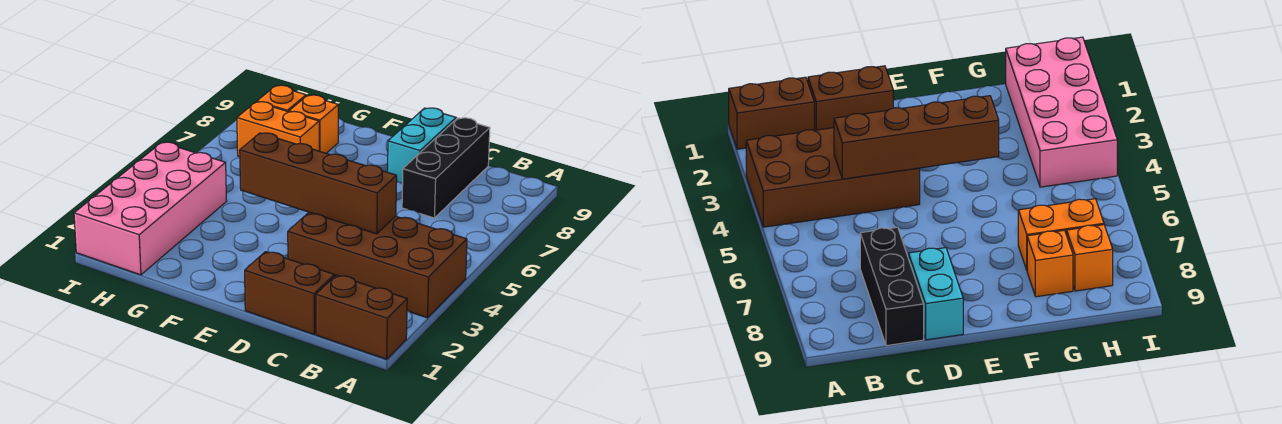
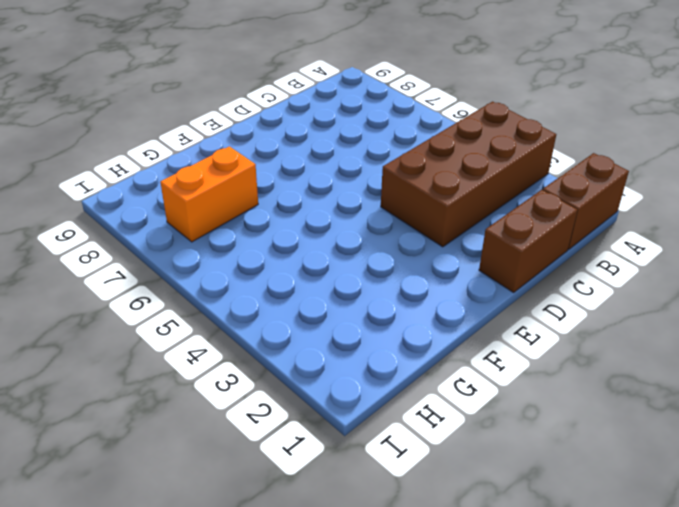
none -> black 1x3 brick [402,118,490,218]
none -> cyan 1x2 brick [388,108,456,184]

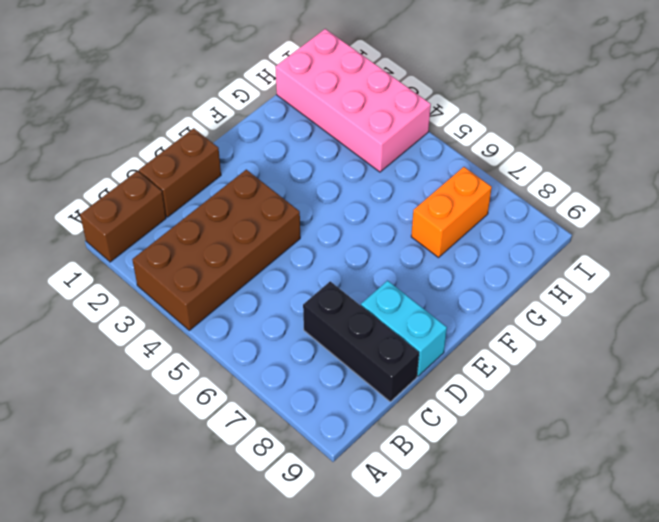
none -> orange 1x1 brick [289,95,339,153]
none -> orange 1x1 brick [257,85,306,112]

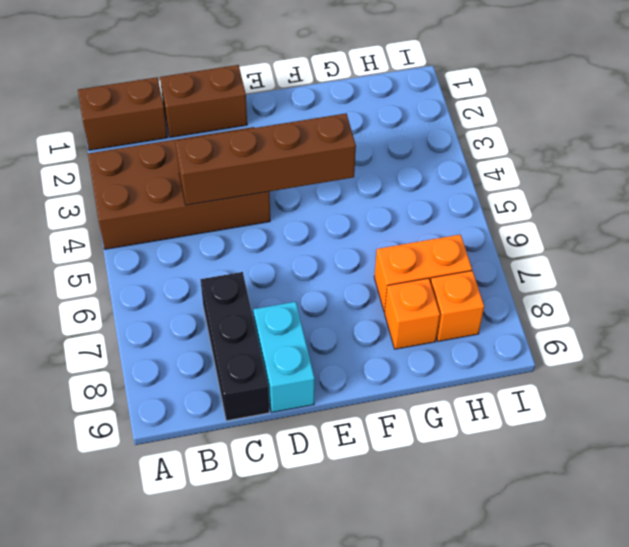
none -> pink 2x4 brick [74,142,227,275]

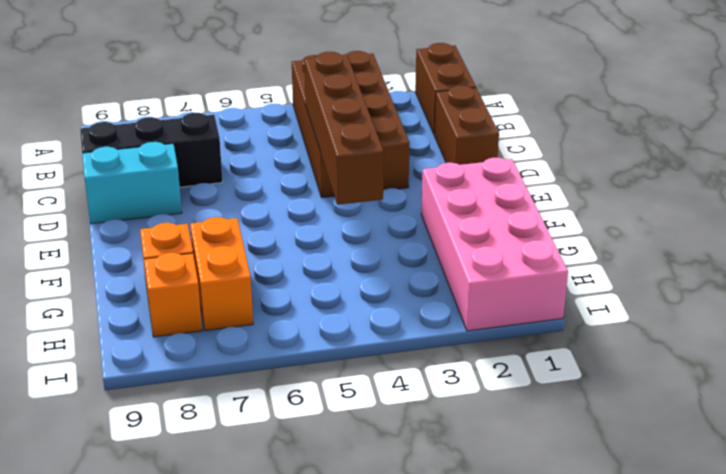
pink 2x4 brick [421,158,568,331] -> pink 2x4 brick turned to [74,142,227,275]

